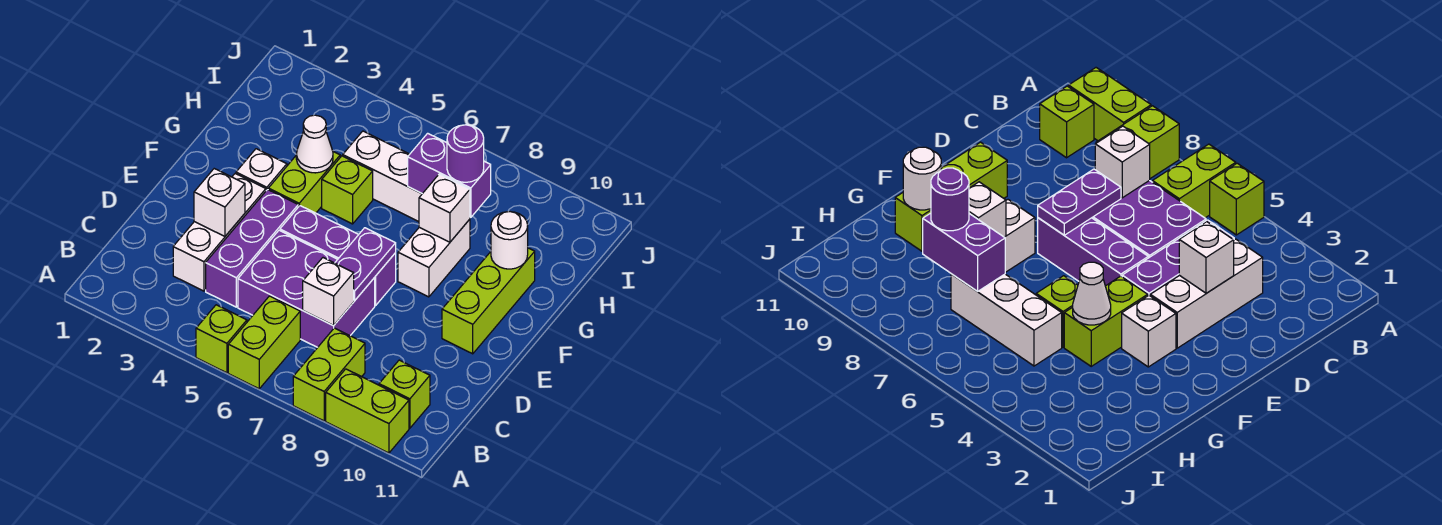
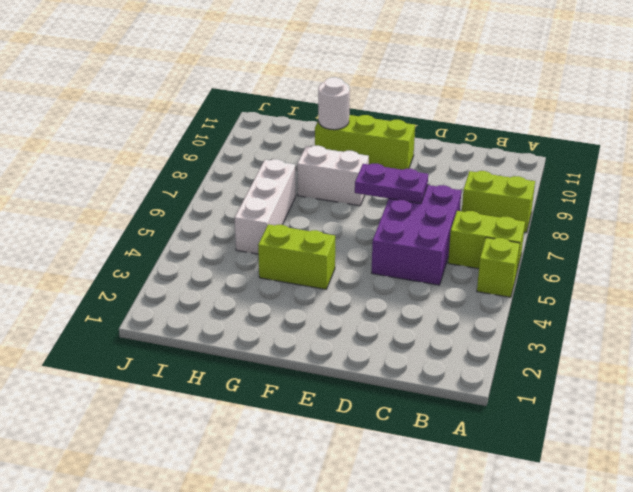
none -> lime 1x2 brick [326,369,409,453]
none -> lime 1x1 brick [379,360,430,428]
none -> white 1x3 brick [173,174,266,291]

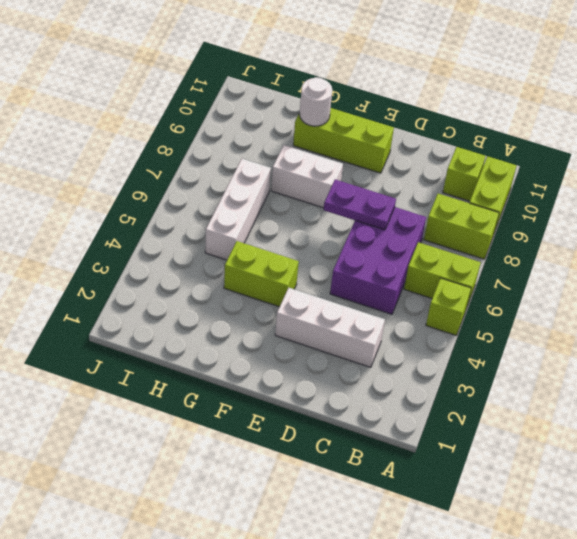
none -> purple 1x3 brick [206,190,298,307]
none -> purple 1x3 brick [280,206,396,306]
none -> white 1x1 brick [236,149,287,190]

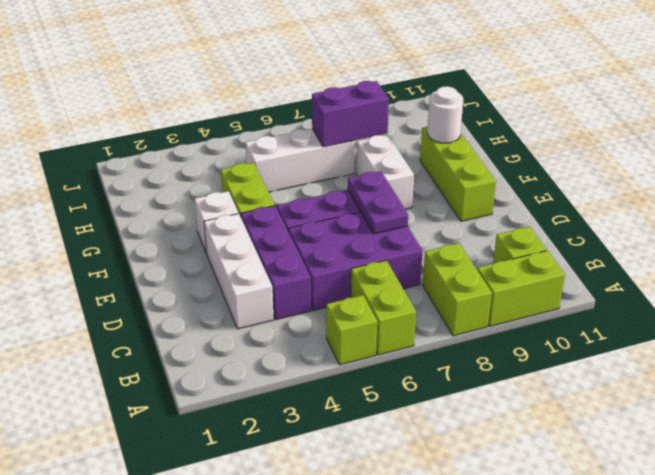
none -> lime 1x1 brick [322,156,373,224]
none -> white 1x1 brick [303,258,354,326]
none -> white 1x1 brick [194,169,245,236]

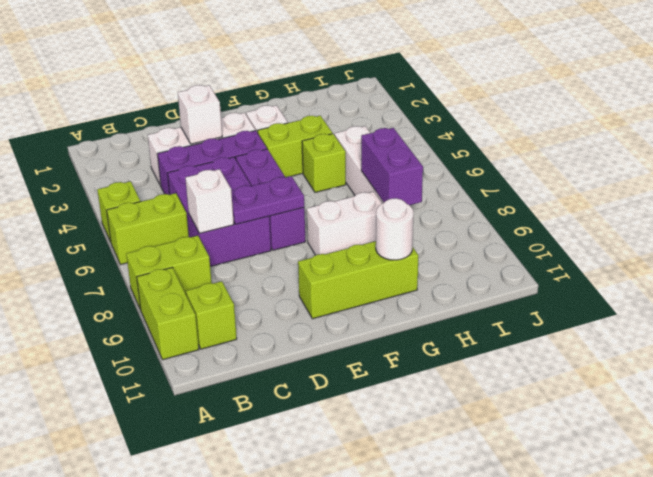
none -> white 1x1 cone [296,115,333,173]
none -> white 1x1 brick [419,174,470,242]
none -> purple 1x1 round brick [447,125,484,182]

